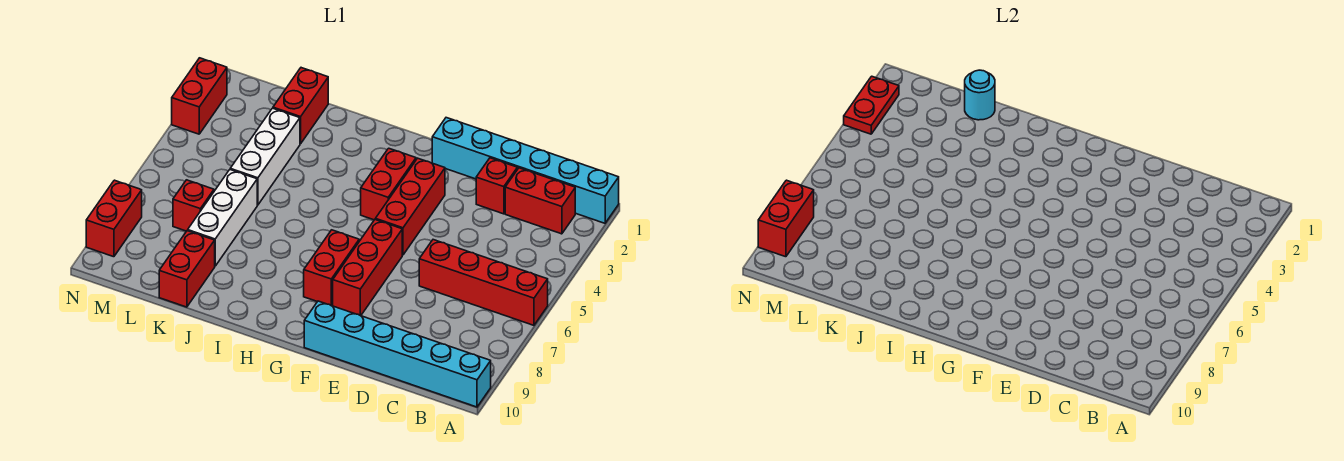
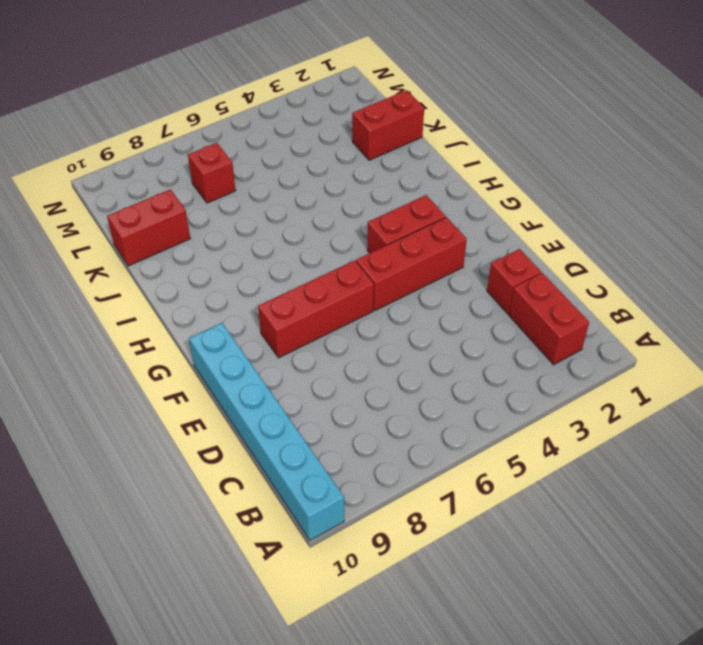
none -> cyan 1x6 brick [432,118,619,223]
none -> red 1x4 brick [419,240,548,325]
none -> red 1x2 brick [304,230,359,306]

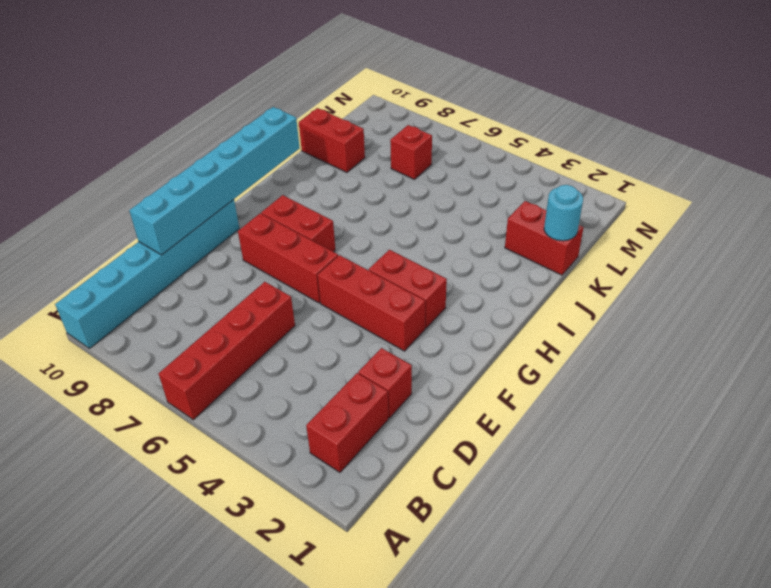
cyan 1x6 brick [129,107,300,255] -> cyan 1x6 brick moved to [432,118,619,223]
none -> white 1x3 brick [230,108,300,205]
none -> white 1x3 brick [188,170,257,266]
none -> red 1x2 brick [172,58,227,134]

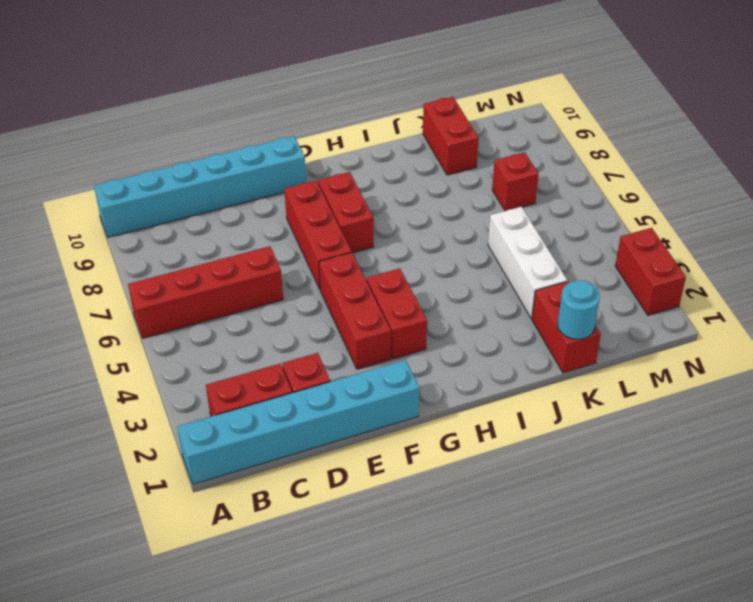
none -> white 1x3 brick [188,170,257,266]
none -> red 1x2 brick [86,180,142,257]
none -> red 1x2 plate [844,76,899,134]

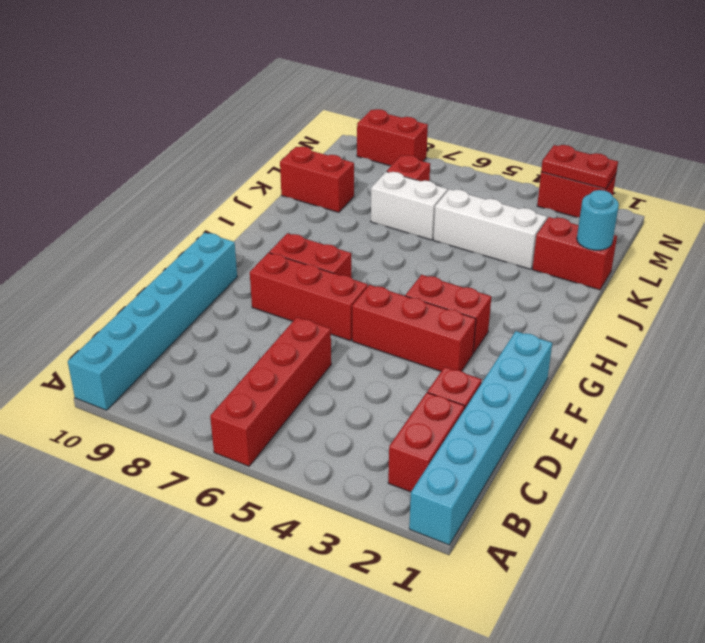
white 1x2 brick [371,172,448,240] -> white 1x3 brick [188,170,257,266]
none -> red 1x2 brick [758,180,814,257]

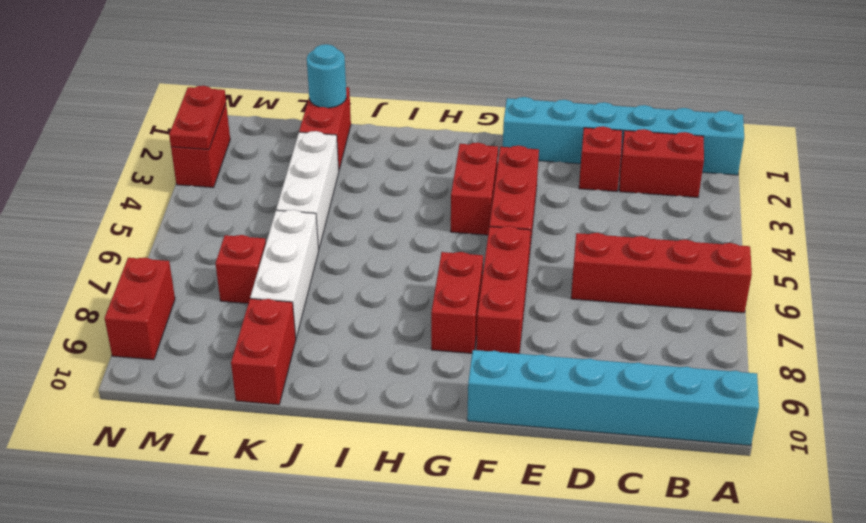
none -> red 1x2 brick [758,180,814,257]

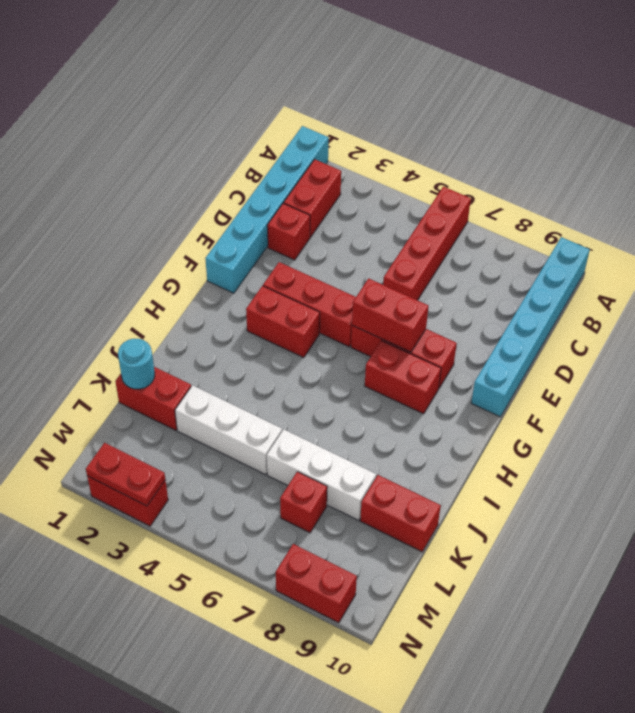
red 1x2 brick [352,278,428,352] -> red 1x2 brick moved to [758,180,814,257]

